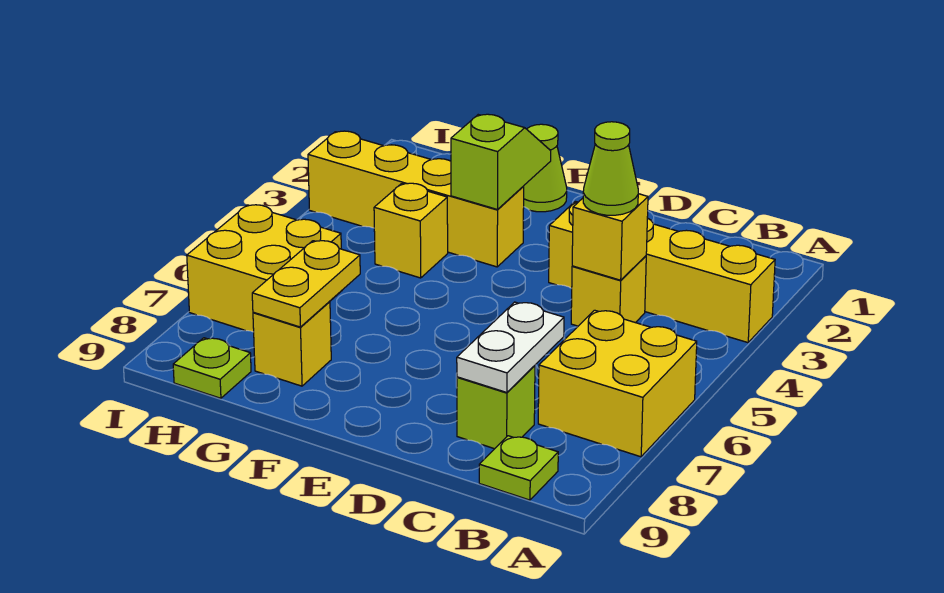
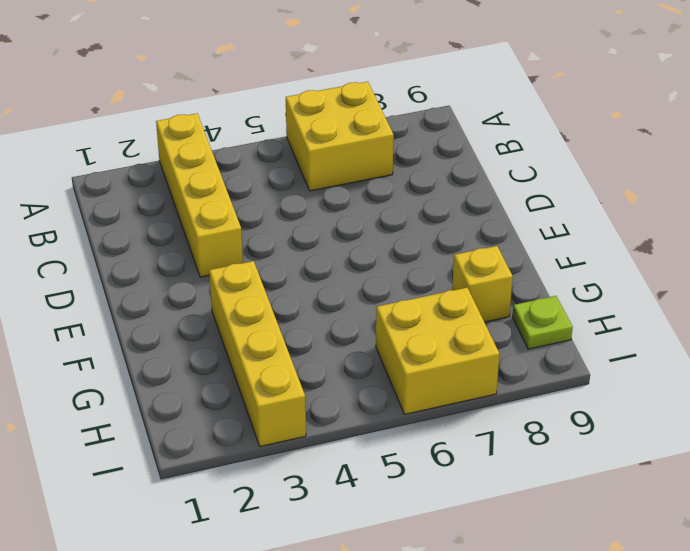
none -> lime 1x1 plate [479,436,558,500]
none -> yellow 1x1 brick [571,256,646,326]
none -> lime 1x1 brick [457,366,535,449]

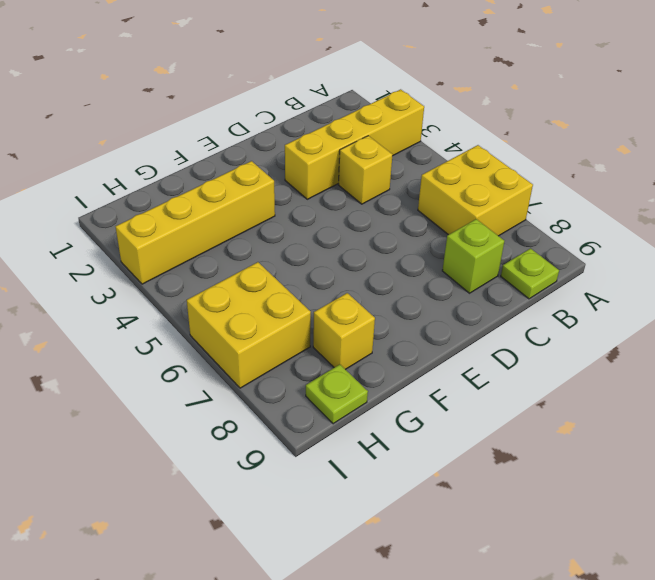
none -> lime 1x1 cone [523,124,567,212]
none -> yellow 1x1 brick [374,183,448,278]
none -> yellow 1x1 brick [572,194,648,280]

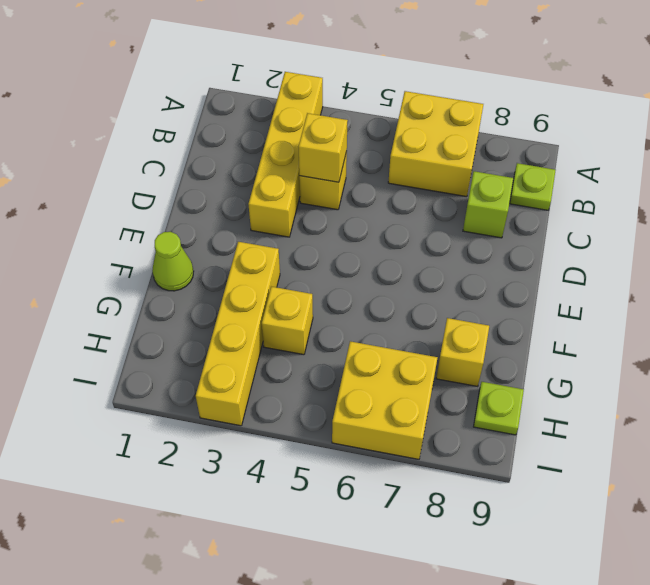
none -> white 1x2 plate [457,302,564,393]
none -> lime 1x2 slope [451,114,551,210]
none -> yellow 1x2 plate [252,241,360,327]

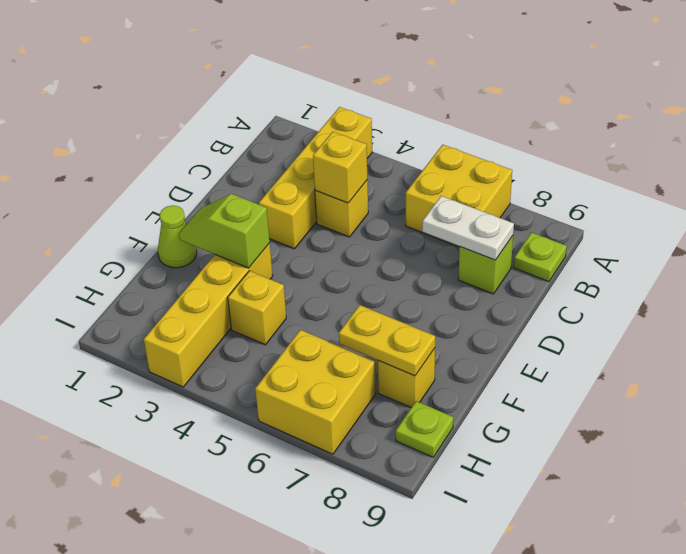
none -> lime 1x1 cone [583,122,638,215]

